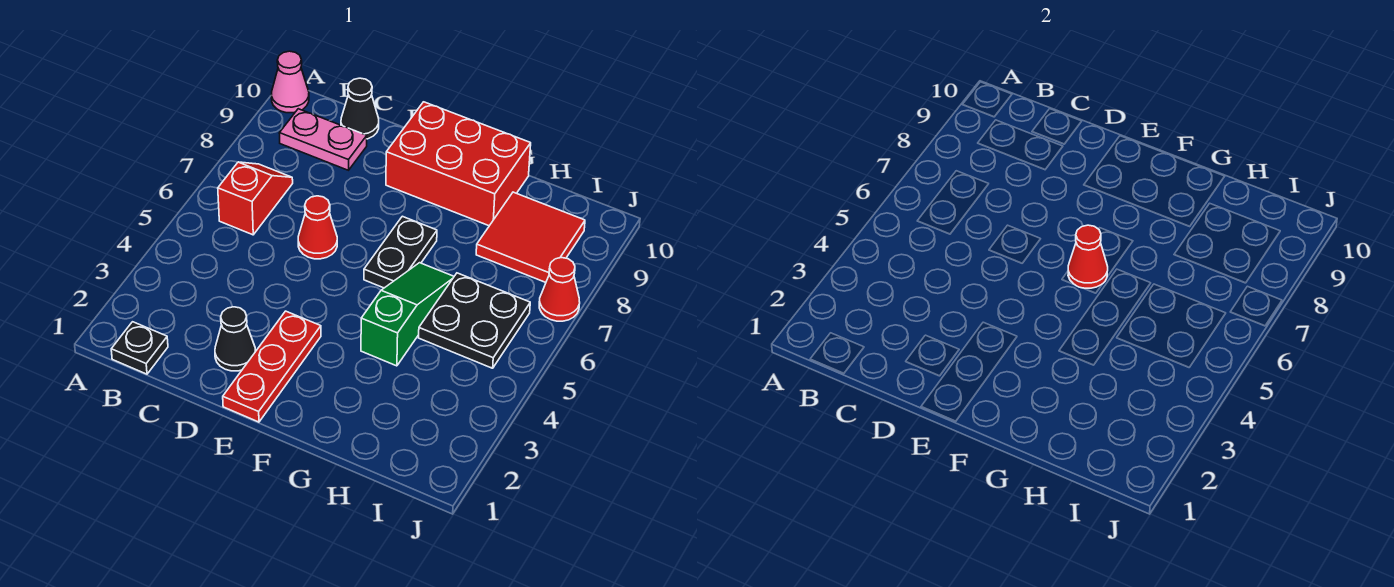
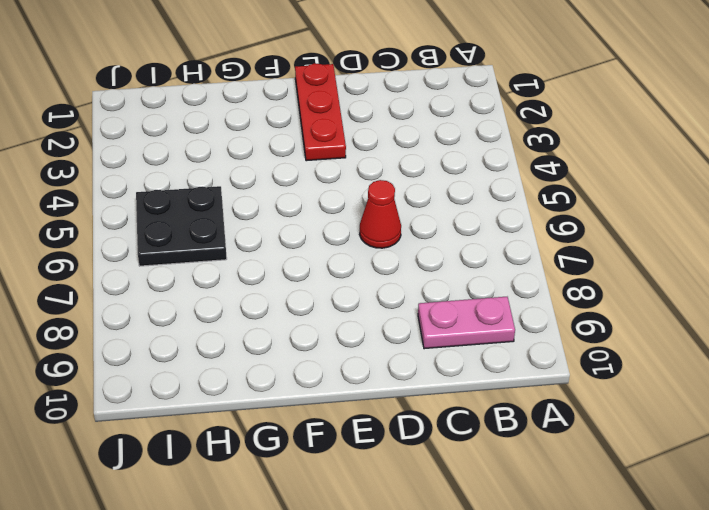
none -> pink 1x1 cone [271,51,309,113]
none -> black 1x1 plate [111,322,168,374]
none -> red 1x2 slope [218,162,293,235]

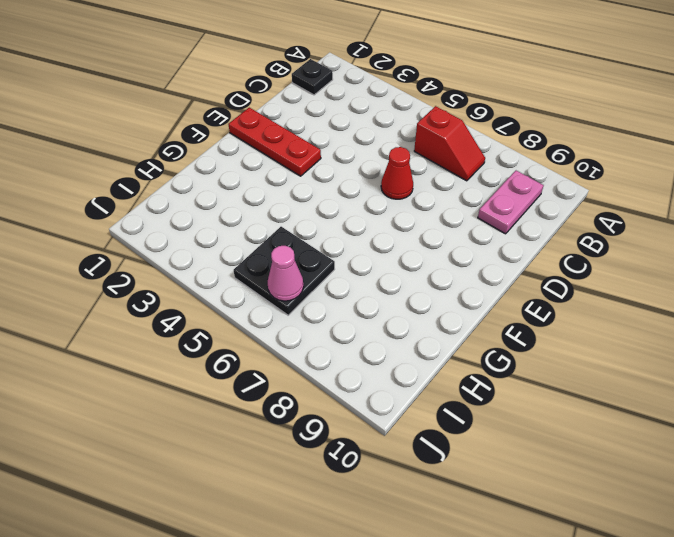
pink 1x1 cone [268,246,303,301] -> pink 1x1 cone moved to [271,51,309,113]
none -> black 1x1 cone [341,78,379,139]
none -> black 1x1 cone [215,307,255,371]
none -> red 2x3 brick [386,102,531,226]

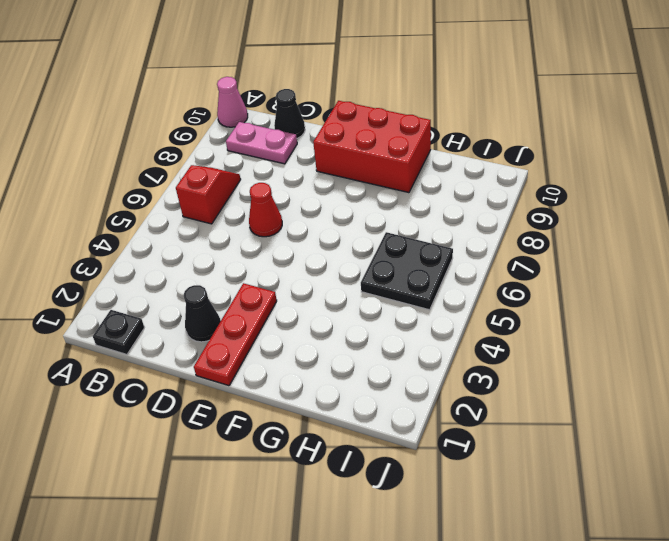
none -> black 1x2 plate [364,216,437,288]
none -> green 1x3 slope [361,263,454,366]
none -> red 2x2 tile [476,192,585,282]

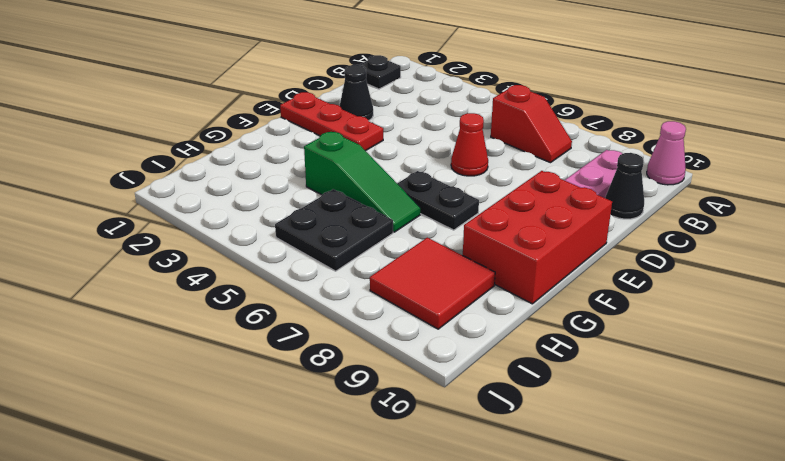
none -> red 1x1 cone [539,258,580,321]
none -> red 1x1 cone [1068,225,1108,288]

